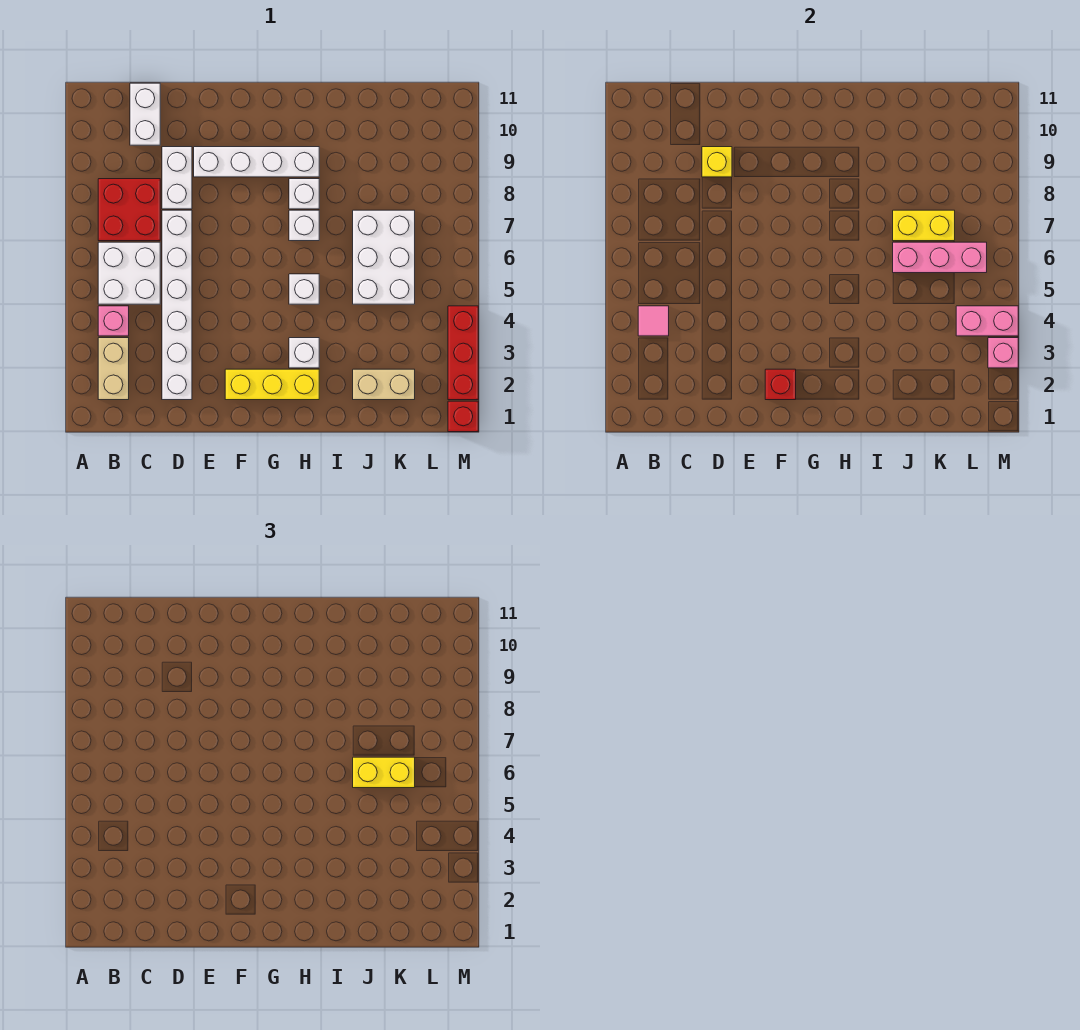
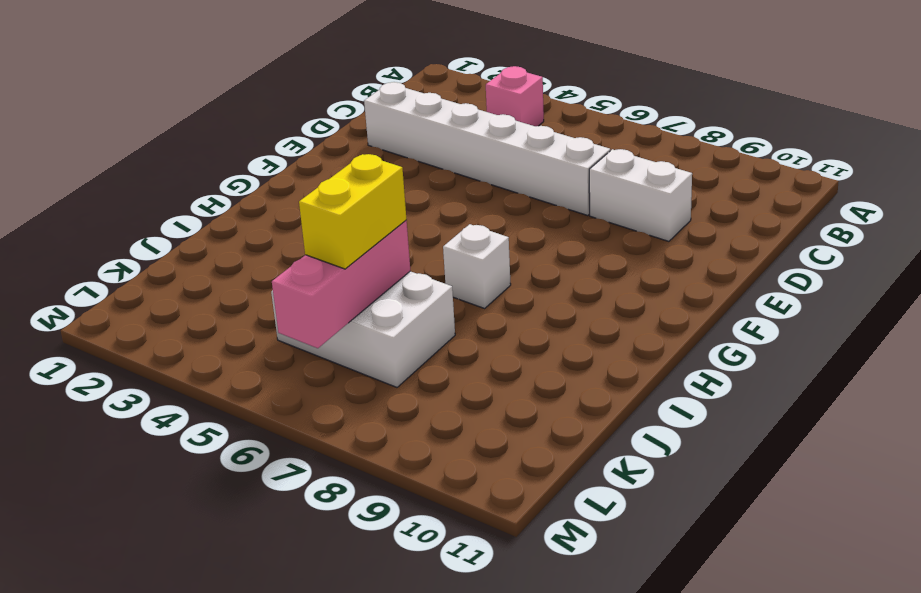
none -> tan 1x2 brick [98,338,129,400]
none -> white 2x2 brick [98,242,160,304]
none -> red 2x2 brick [98,179,160,241]

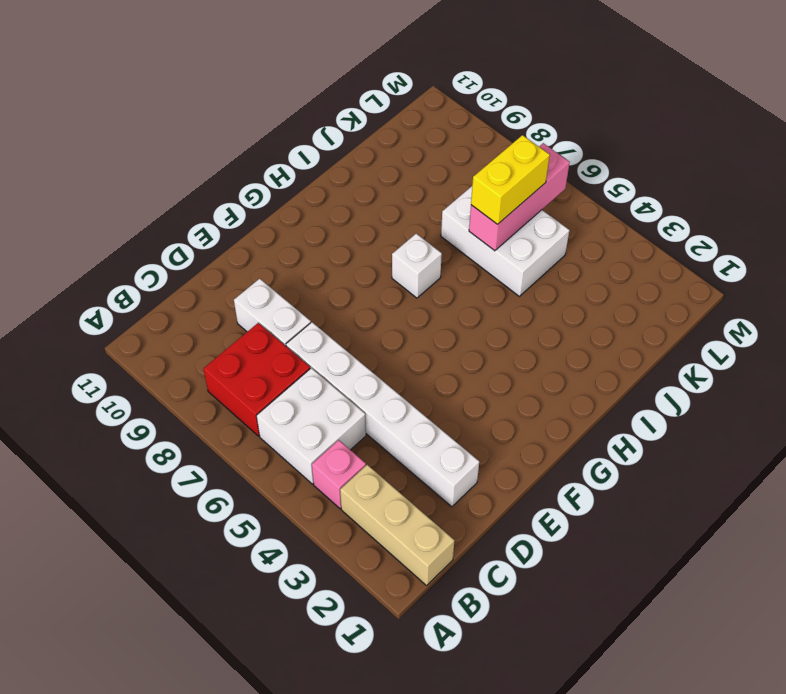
tan 1x3 brick [340,465,455,586] -> tan 1x2 brick [98,338,129,400]
none -> white 1x2 brick [130,83,160,145]
none -> white 1x4 brick [194,147,319,177]
none -> yellow 1x3 brick [225,369,319,400]

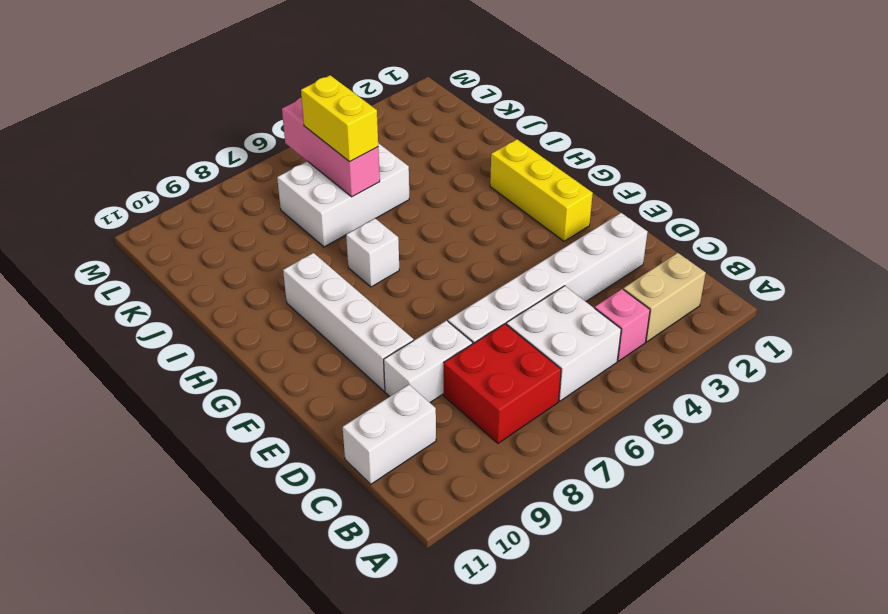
none -> white 1x1 brick [289,338,319,368]
none -> white 1x1 brick [289,274,319,304]
none -> white 1x1 brick [289,179,319,209]

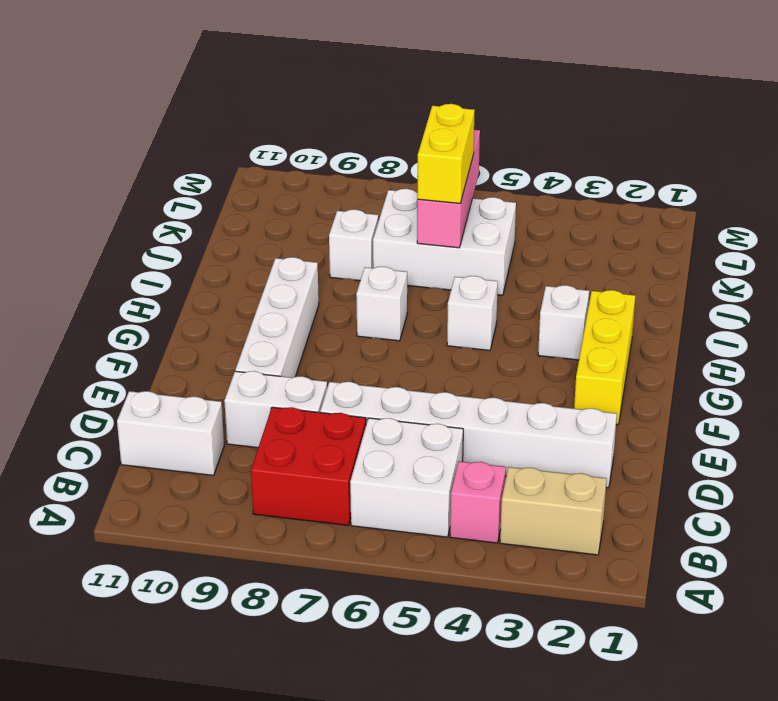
white 1x1 brick [329,210,378,281] -> white 1x1 brick moved to [289,179,319,209]
none -> tan 1x2 brick [353,369,415,400]
none -> red 1x1 brick [448,401,478,432]
none -> red 1x3 brick [448,306,478,400]

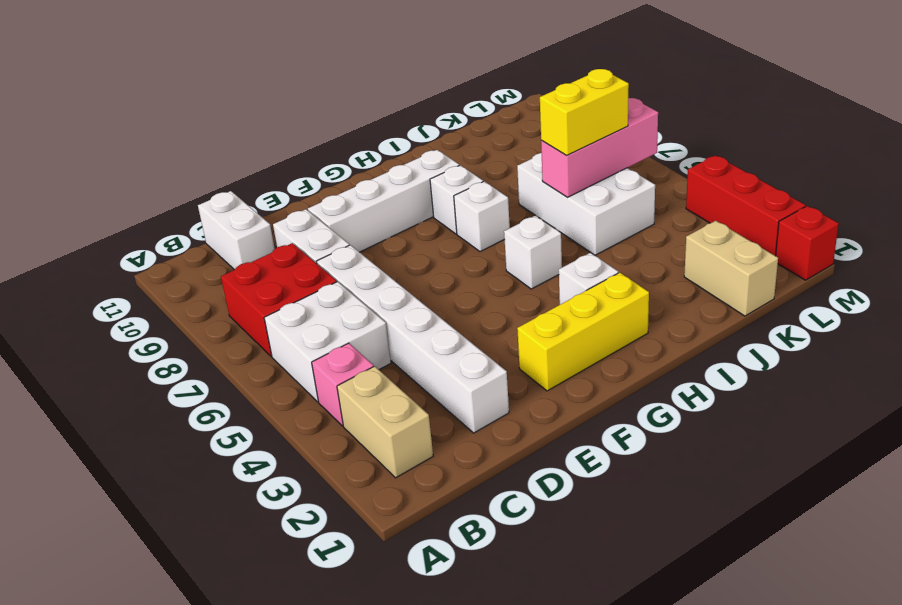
tan 1x2 brick [684,221,778,316] -> tan 1x2 brick turned to [353,369,415,400]
none -> pink 1x1 tile [638,306,669,336]
none -> yellow 1x1 brick [702,147,732,177]
none -> red 1x1 brick [765,369,796,400]

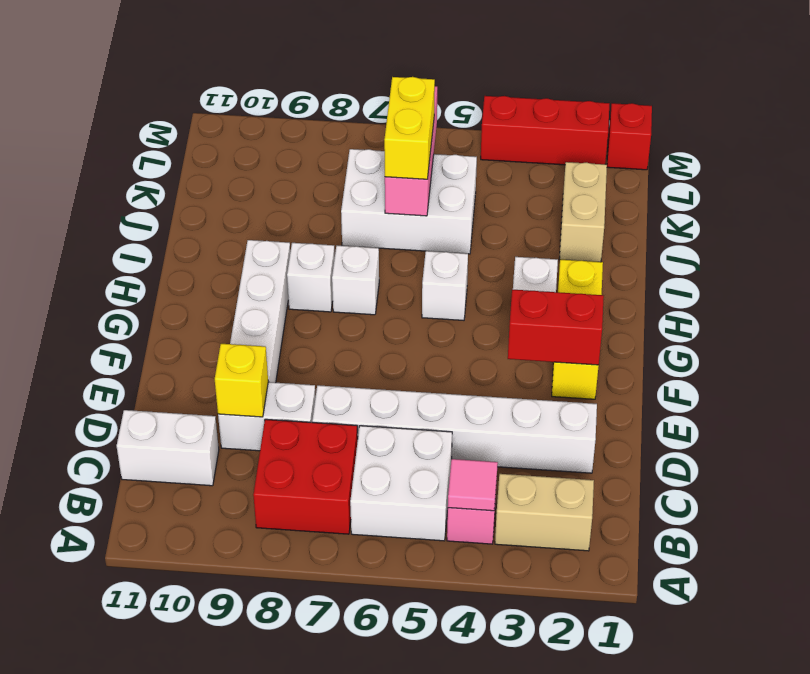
red 1x2 brick [508,289,604,365] -> red 1x1 brick [765,369,796,400]
none -> yellow 1x2 brick [893,210,955,241]
none -> pink 1x2 brick [956,306,1018,336]
none -> pink 1x1 brick [988,338,1018,368]

